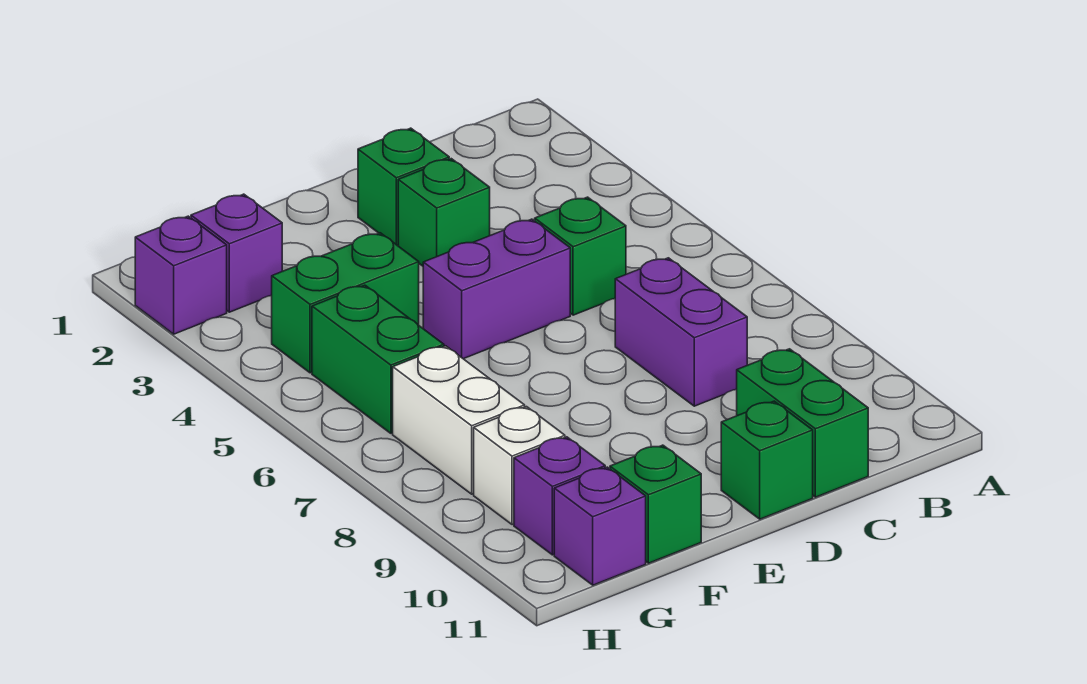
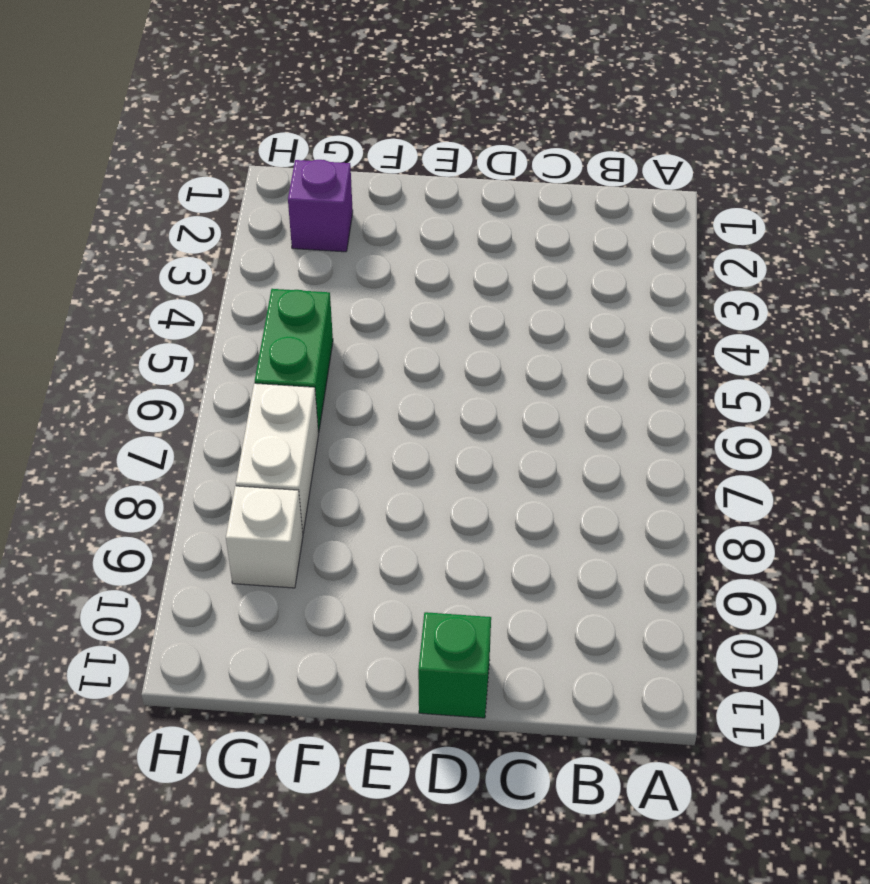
none -> green 1x1 brick [535,197,626,315]
none -> purple 1x2 brick [615,258,747,406]
none -> green 1x2 brick [737,349,868,497]

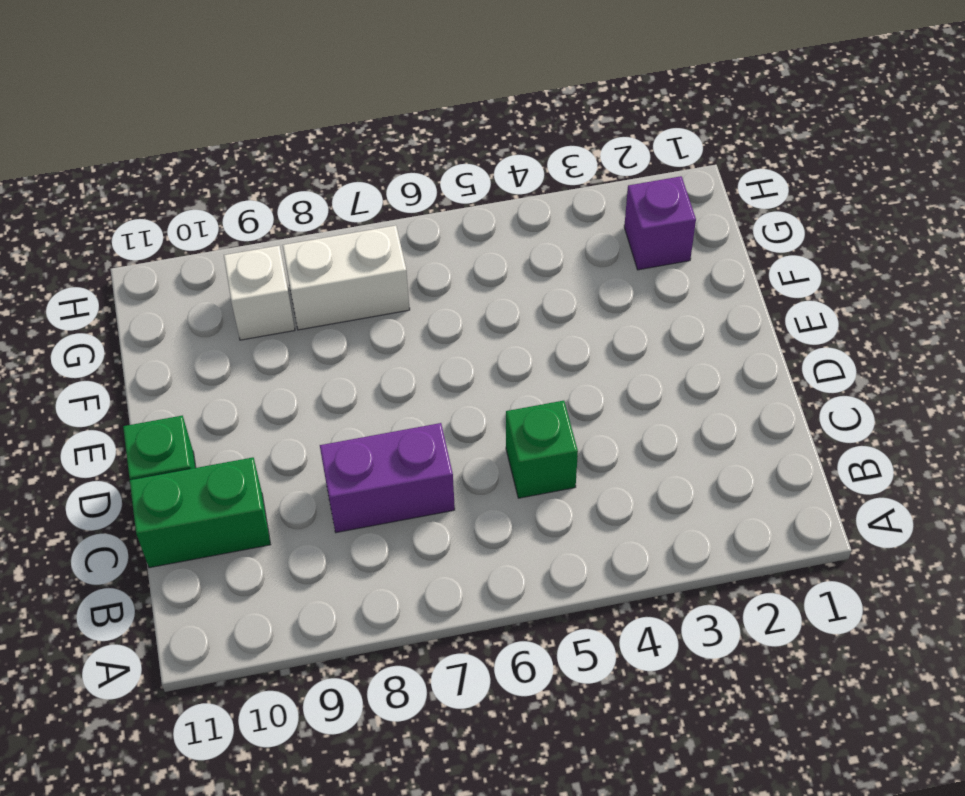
none -> green 1x1 brick [358,128,449,246]
none -> green 1x1 brick [398,159,490,266]
none -> purple 1x2 brick [423,219,570,359]

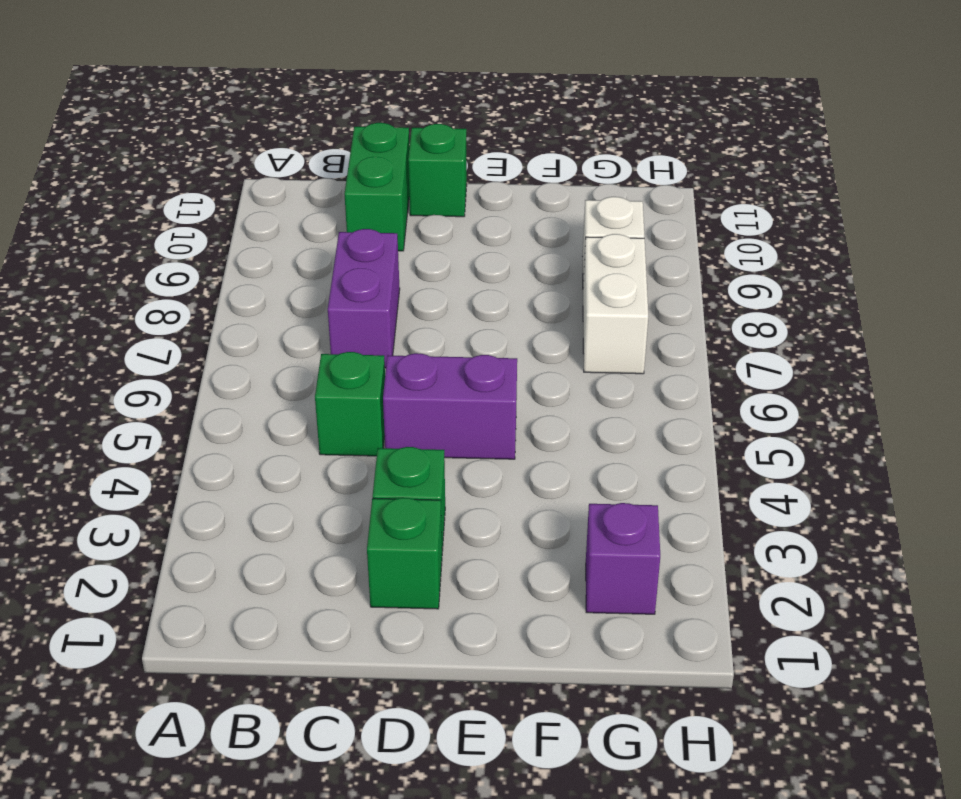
none -> green 1x2 brick [272,233,419,373]
none -> green 1x1 brick [610,445,701,563]
none -> green 1x2 brick [312,285,444,433]

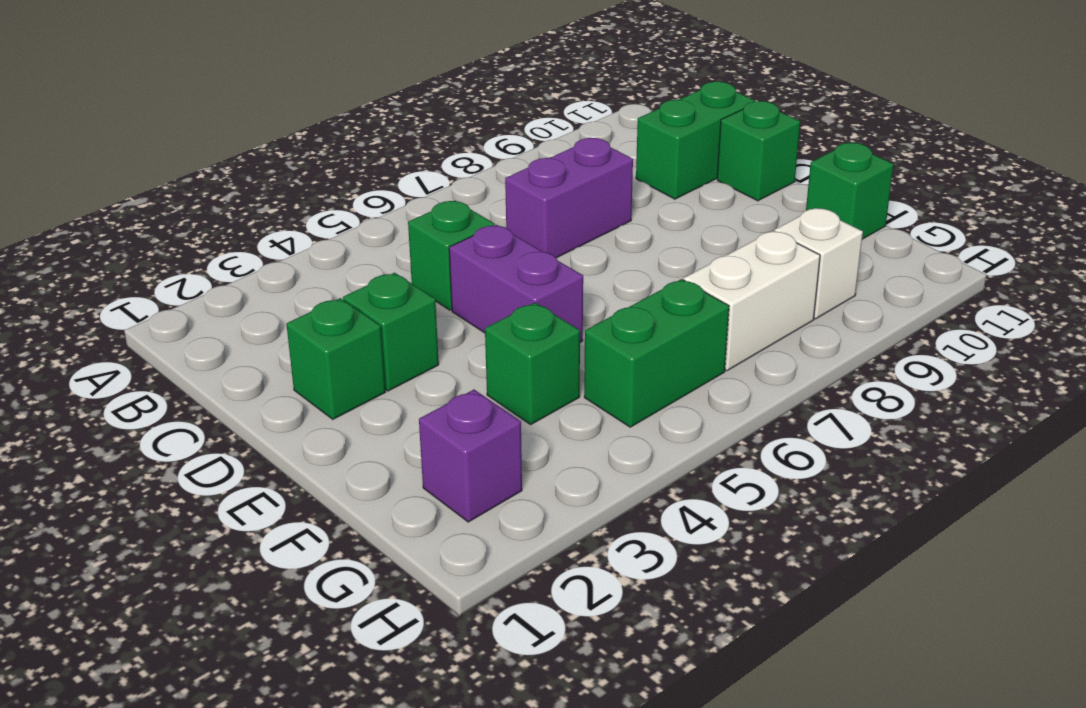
green 1x1 brick [485,303,580,425] -> green 1x2 brick [272,233,419,373]
none -> purple 1x1 brick [514,437,605,555]
none -> purple 1x1 brick [554,467,646,585]
none -> purple 1x1 brick [135,216,227,334]

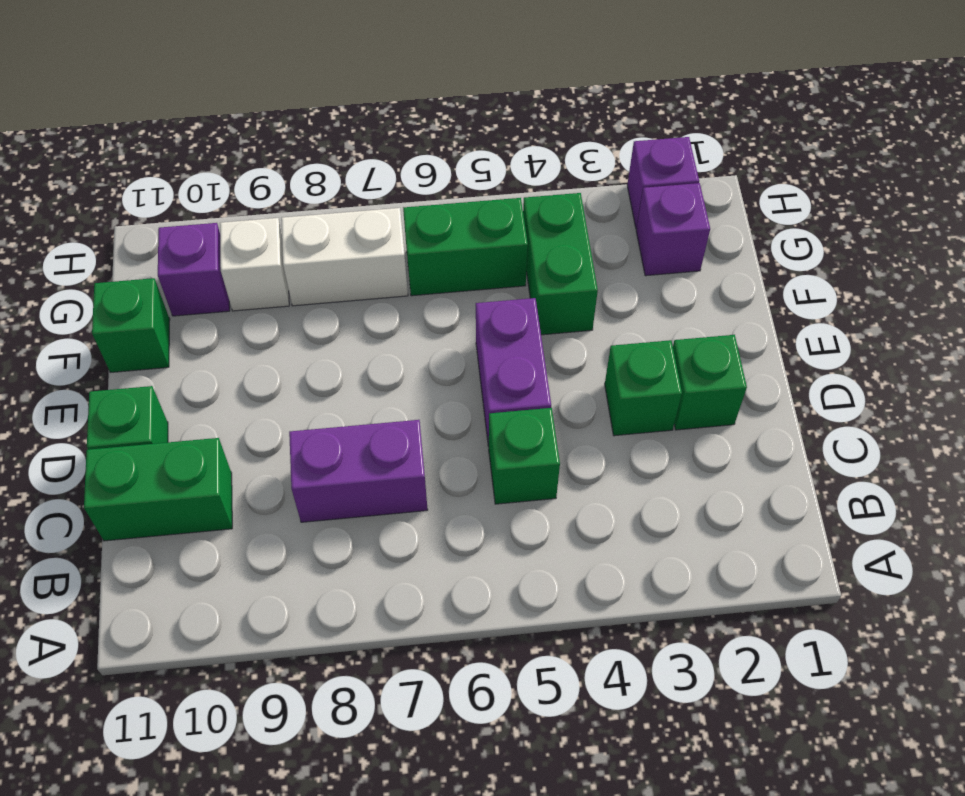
none -> purple 1x1 brick [554,467,646,585]

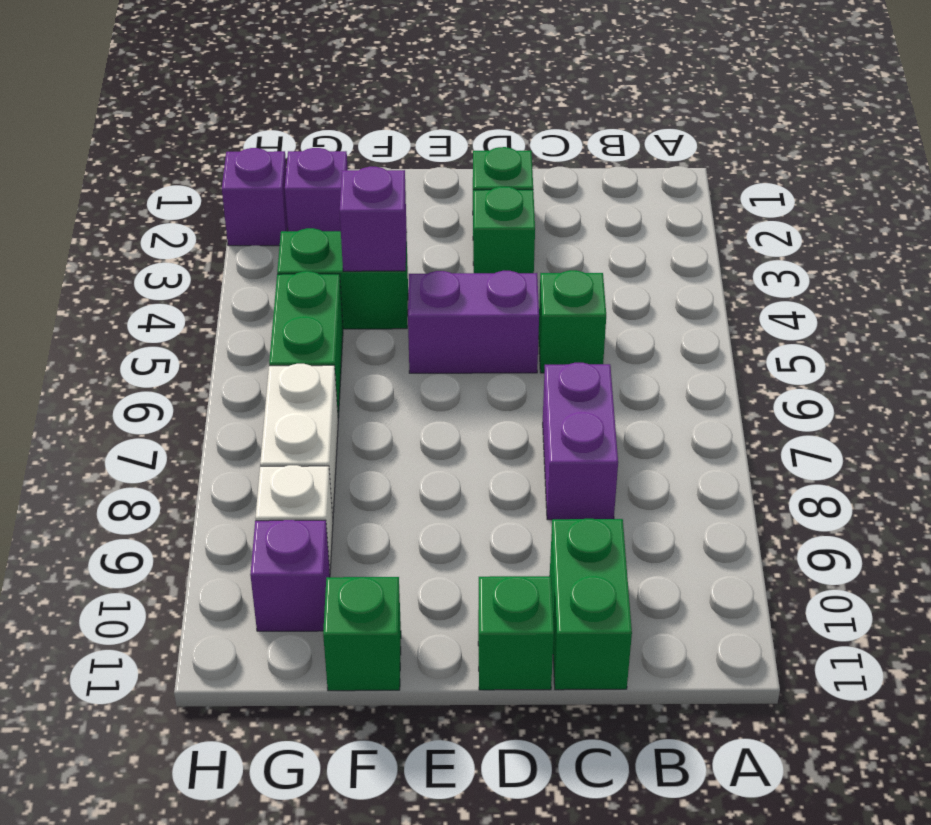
purple 1x1 brick [340,167,407,271] -> purple 1x1 brick moved to [554,467,646,585]

